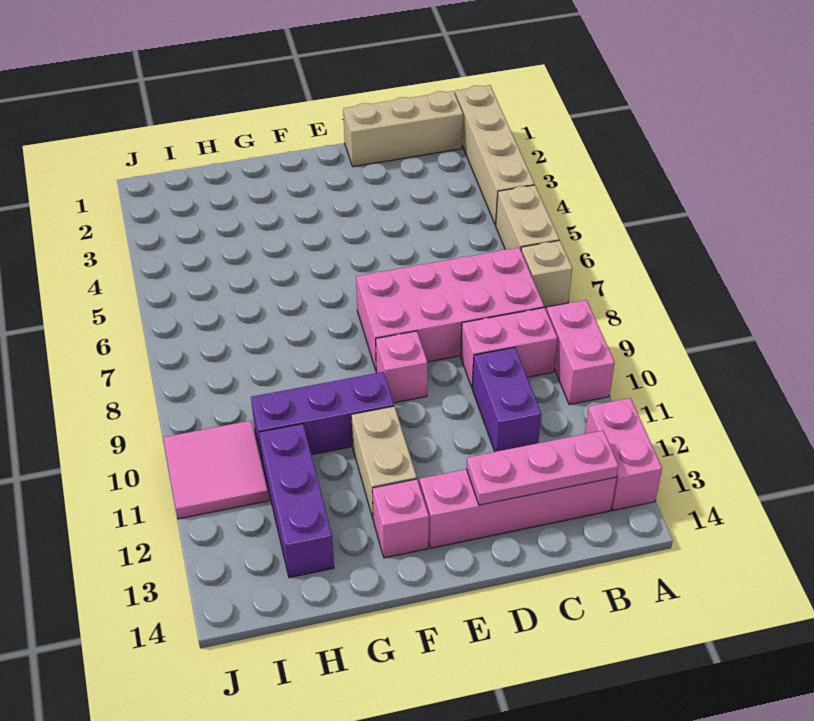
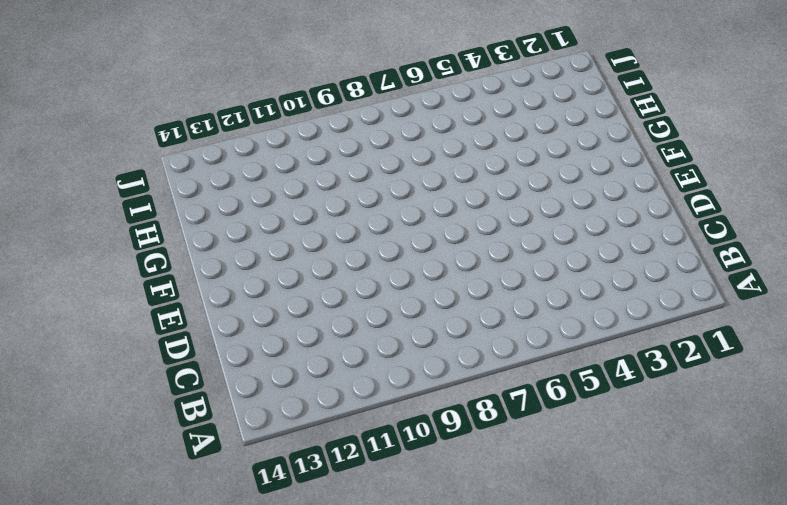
none -> tan 1x4 brick [455,85,534,225]
none -> tan 1x2 brick [496,185,559,250]
none -> tan 1x1 brick [521,240,572,307]

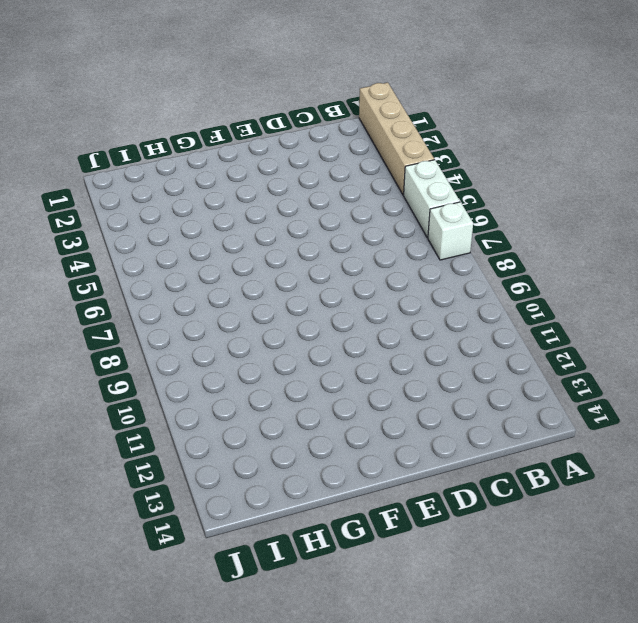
white 1x2 brick [404,160,460,238] -> tan 1x2 brick [496,185,559,250]
white 1x1 brick [428,202,473,260] -> tan 1x1 brick [521,240,572,307]
none -> pink 1x2 brick [547,300,615,405]
none -> pink 1x2 brick [585,398,662,510]
none -> tan 1x3 brick [343,91,463,167]

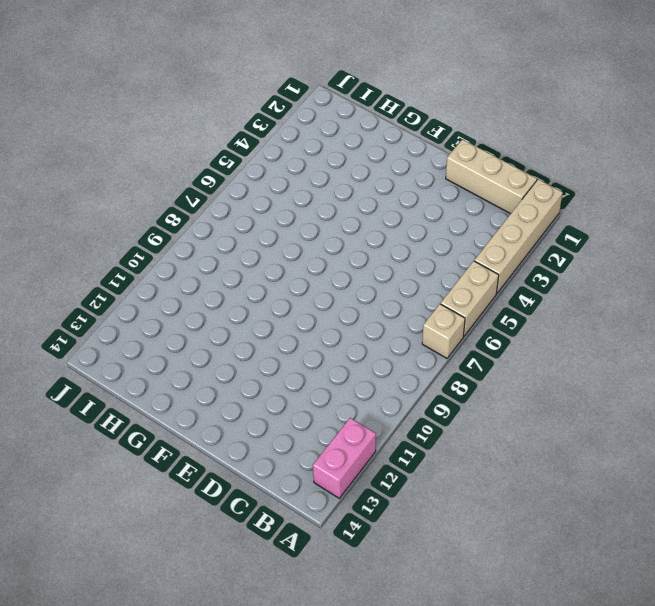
none -> pink 1x2 brick [547,300,615,405]
none -> pink 2x4 brick [356,248,544,370]
none -> pink 1x2 brick [461,307,557,387]

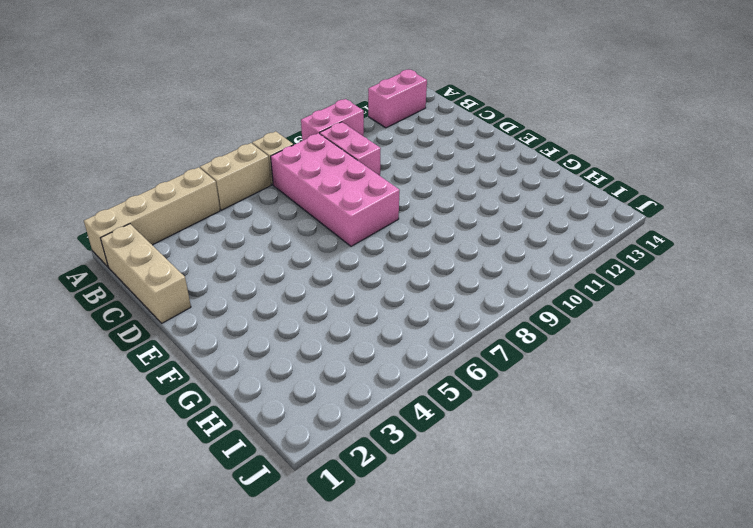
none -> pink 1x4 brick [420,469,616,548]
none -> purple 1x2 brick [472,347,541,452]
none -> pink 1x1 brick [376,331,428,403]

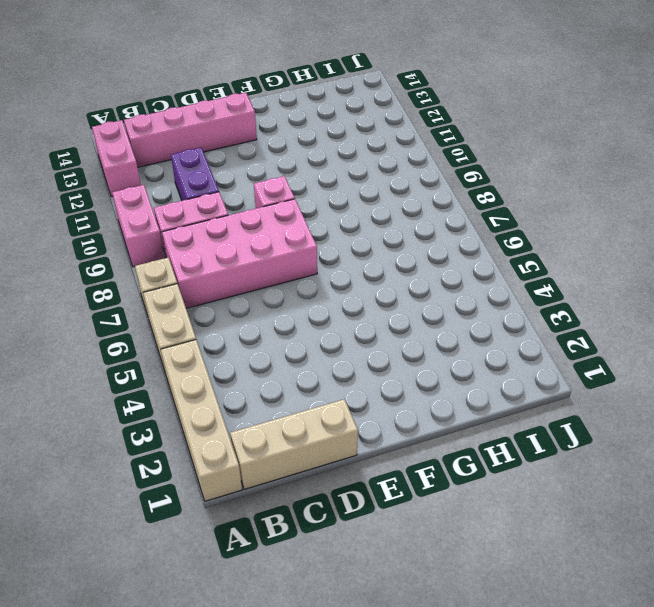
none -> purple 1x3 brick [251,372,394,459]
none -> tan 1x2 brick [351,406,417,518]
none -> pink 1x1 brick [372,479,429,558]

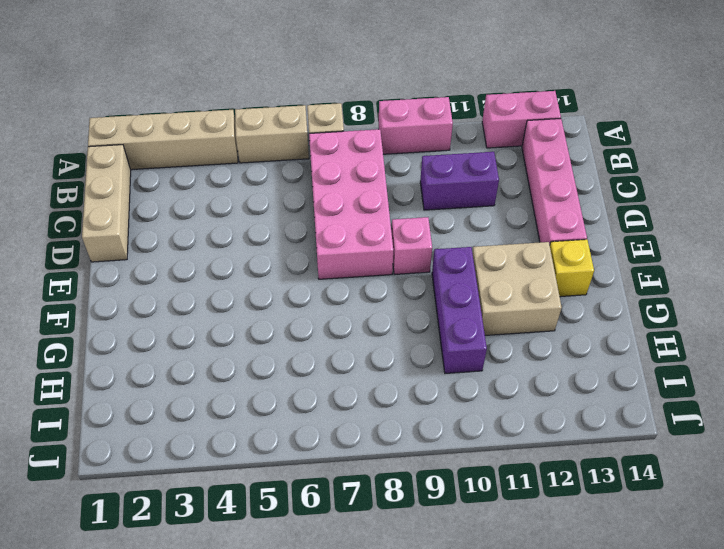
tan 2x2 brick [472,242,562,335] -> tan 1x2 brick [351,406,417,518]
yellow 1x1 brick [550,240,594,297] -> pink 1x1 brick [372,479,429,558]
none -> pink 1x2 brick [461,307,557,387]
none -> purple 1x3 brick [259,424,334,578]
none -> pink 2x2 tile [163,421,269,519]

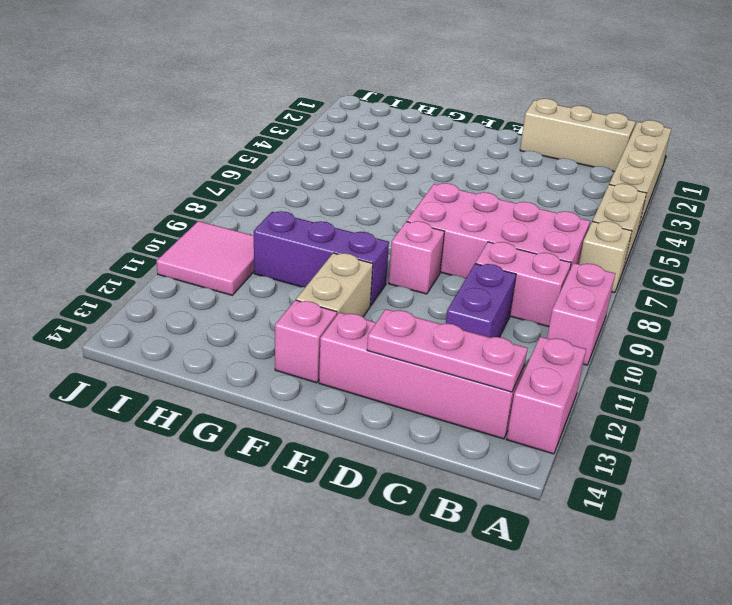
none -> purple 1x3 brick [259,424,334,578]

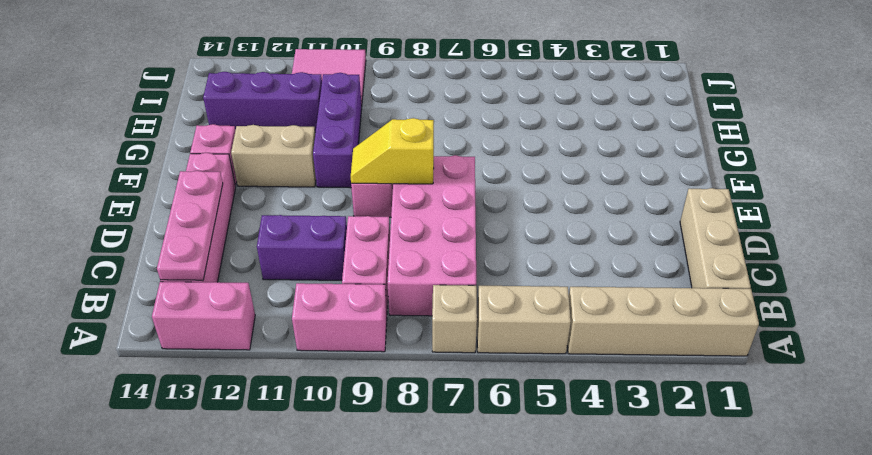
yellow 1x2 slope [351,118,434,184] -> none

